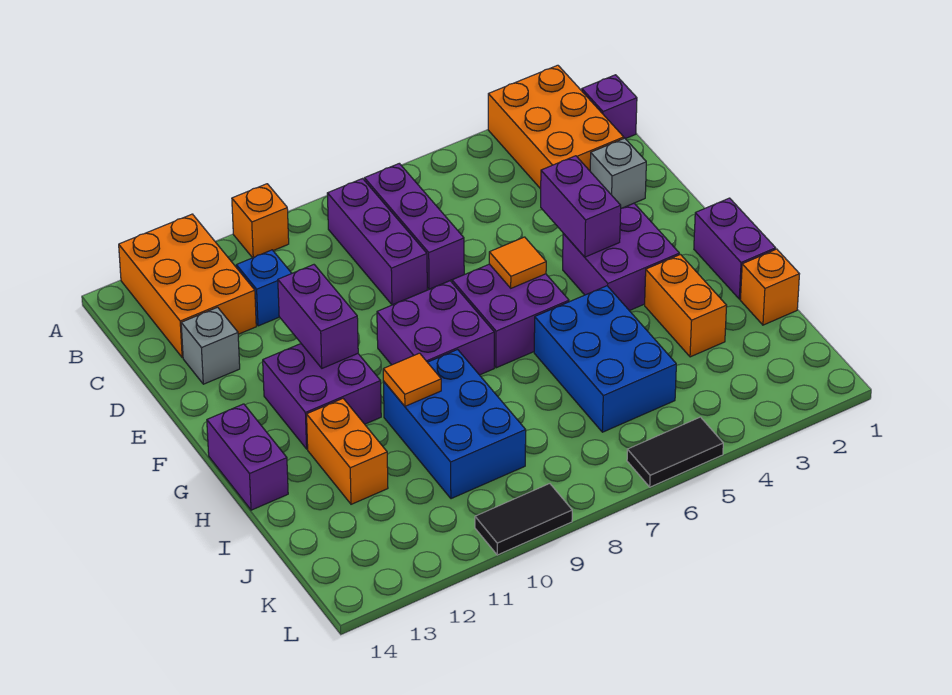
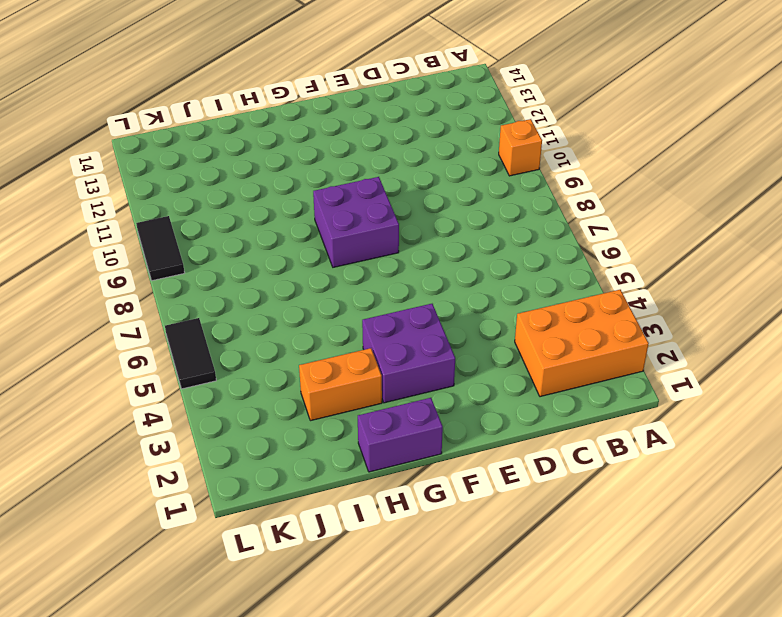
none -> orange 2x3 brick [119,214,256,358]
none -> purple 1x1 brick [582,75,637,139]
none -> purple 1x3 brick [364,163,464,289]

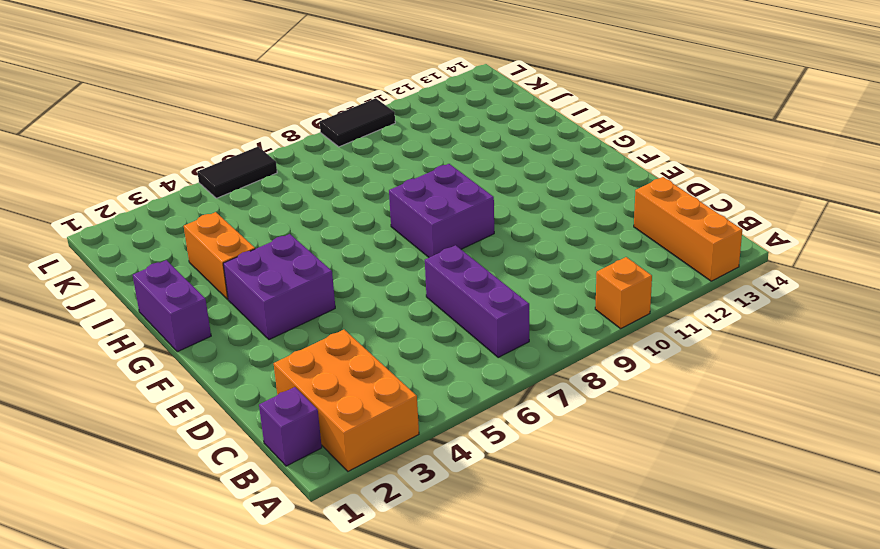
orange 1x3 brick [634,177,742,281] -> orange 2x3 brick [119,214,256,358]
none -> purple 1x3 brick [327,179,427,305]
none -> blue 1x1 brick [236,250,292,326]
none -> grey 1x1 brick [590,138,646,208]

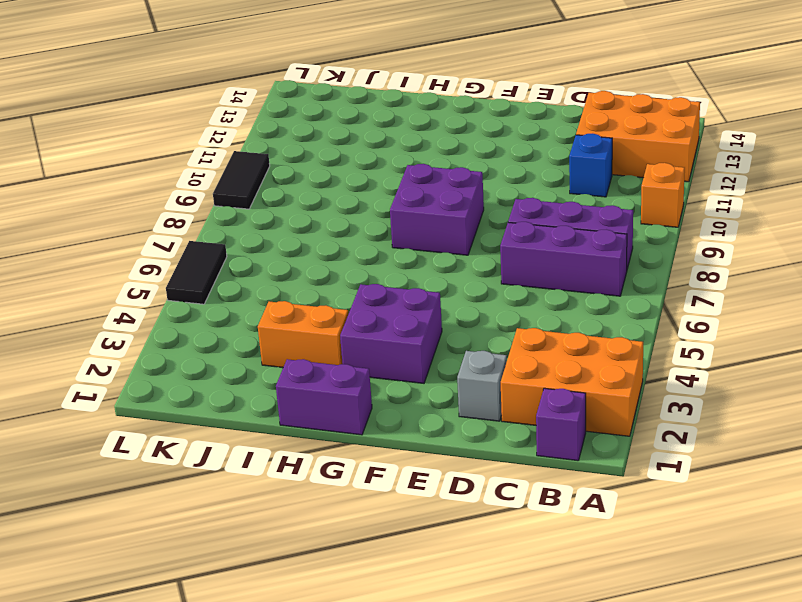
none -> grey 1x1 brick [181,307,240,384]
none -> purple 2x2 brick [452,264,569,368]
none -> purple 2x2 brick [263,344,381,449]

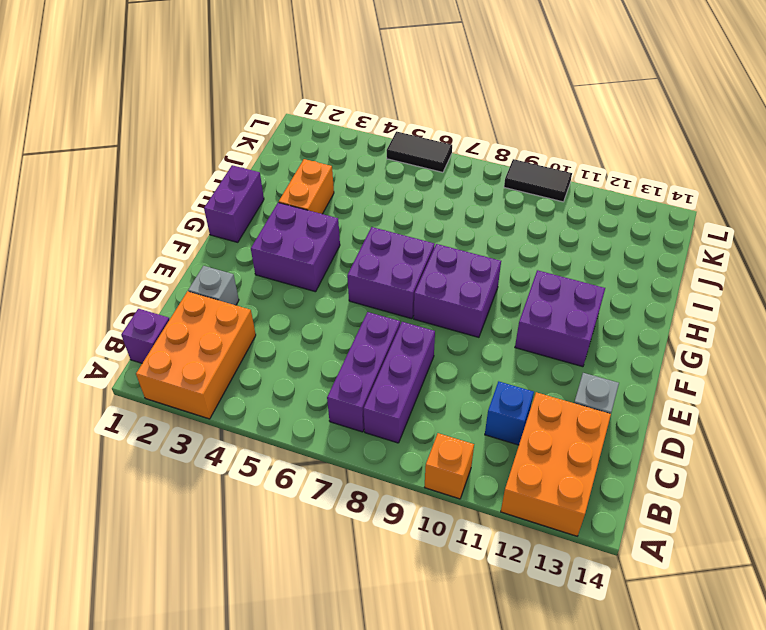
none -> purple 1x2 brick [207,404,288,510]
none -> blue 2x3 brick [534,286,676,432]
none -> blue 2x3 brick [383,350,526,499]

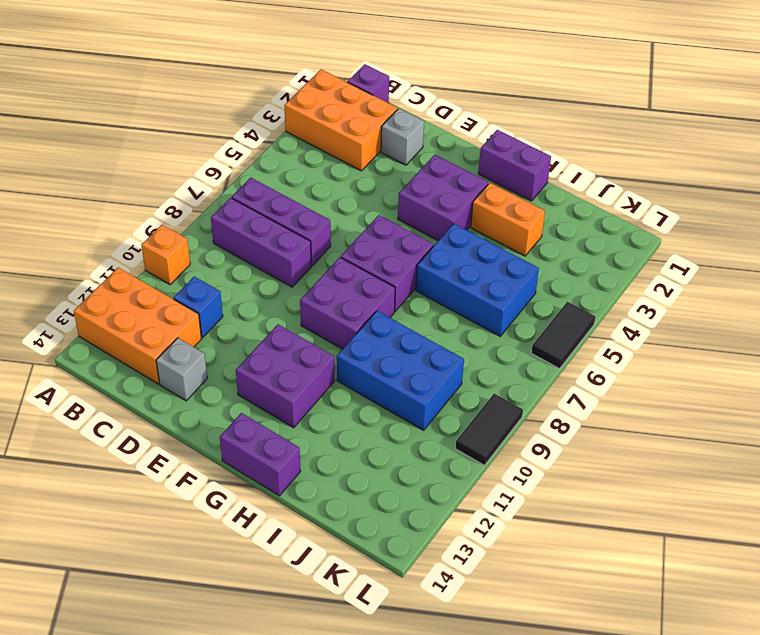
none -> orange 1x2 brick [307,399,388,504]
none -> orange 1x1 brick [740,249,799,325]
none -> purple 1x2 brick [541,156,621,257]

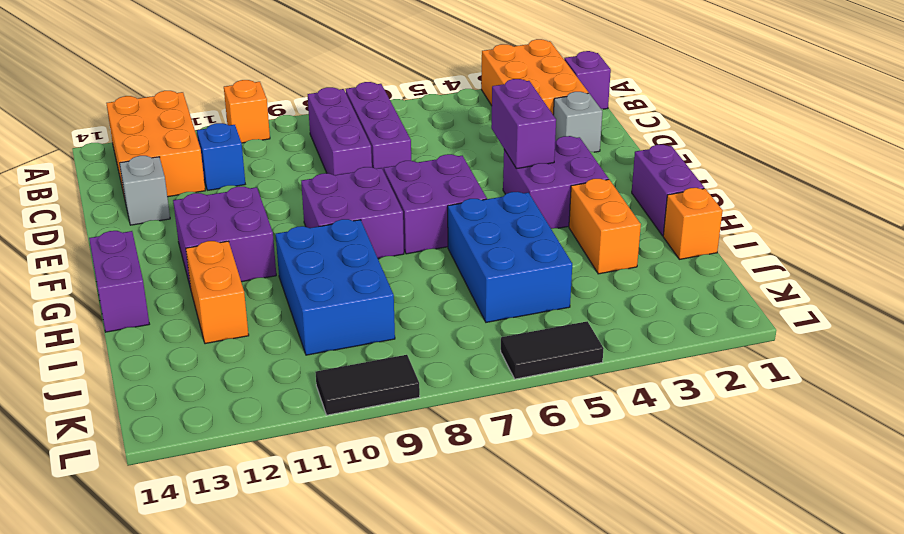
none -> purple 1x2 brick [278,265,358,368]
none -> orange 1x1 tile [489,237,546,288]
none -> orange 1x1 tile [383,353,441,406]

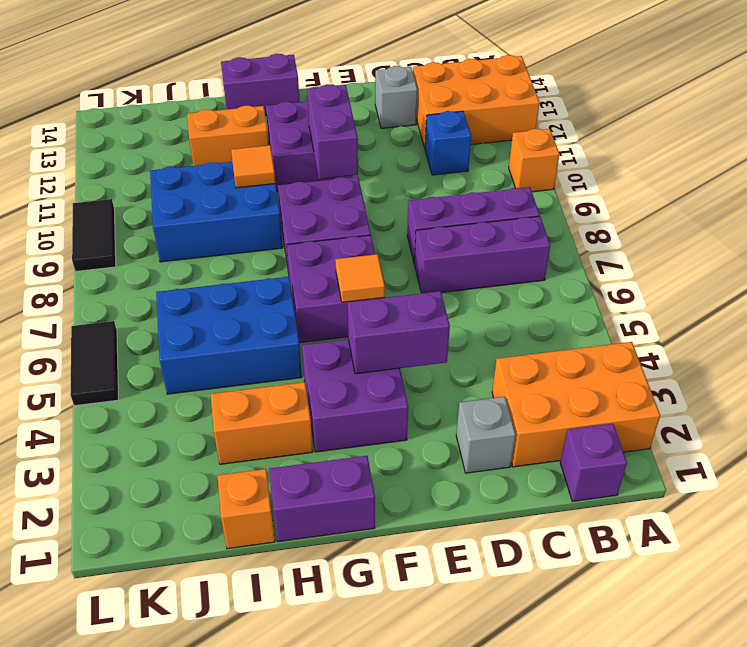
purple 1x2 brick [307,84,358,179] -> purple 1x2 brick turned to [278,265,358,368]

